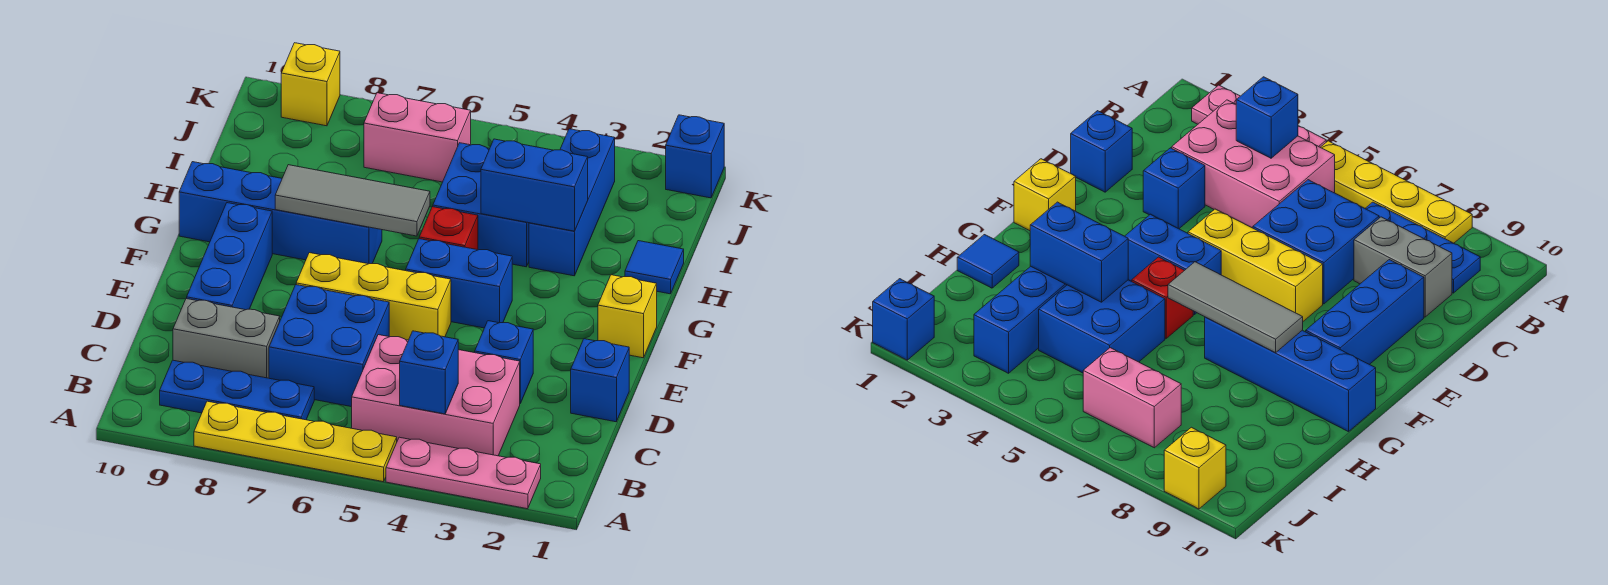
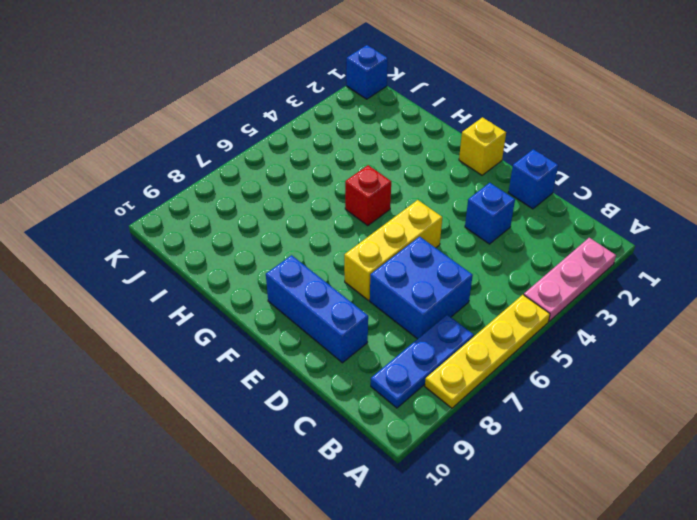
none -> pink 2x3 brick [352,335,520,456]
none -> grey 1x2 brick [173,298,280,378]
none -> blue 1x2 brick [406,239,512,328]

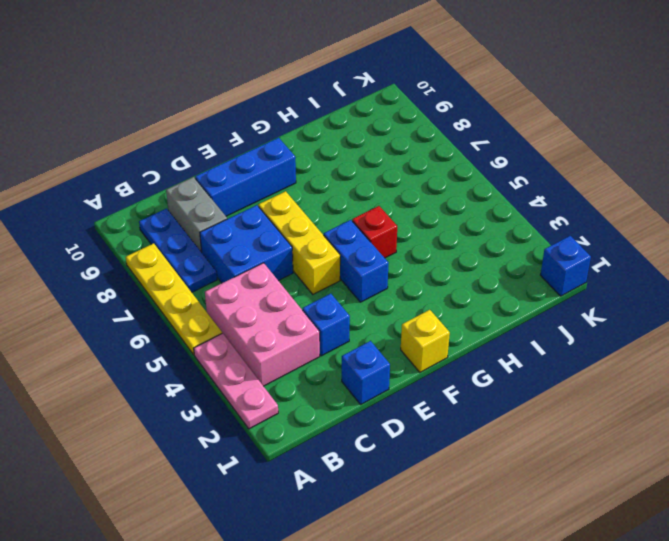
none -> blue 1x4 brick [179,162,382,264]
none -> blue 1x1 tile [625,241,684,294]
none -> blue 1x3 brick [529,129,615,276]

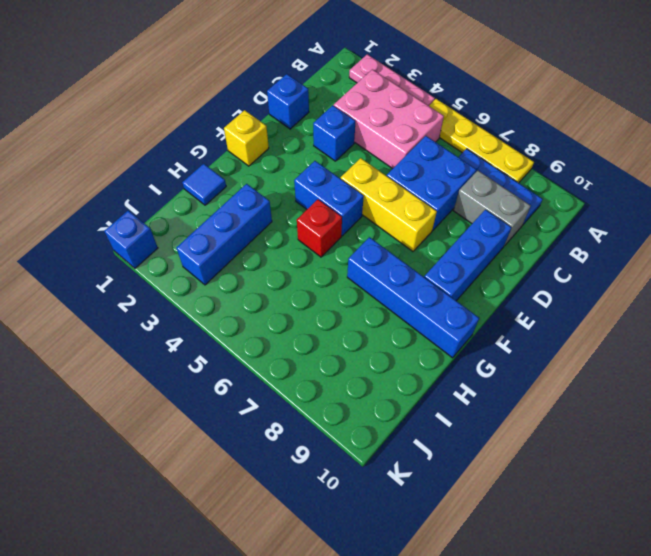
none -> blue 2x2 brick [433,143,529,267]
none -> pink 1x2 brick [364,93,471,182]
none -> yellow 1x1 brick [281,43,340,126]

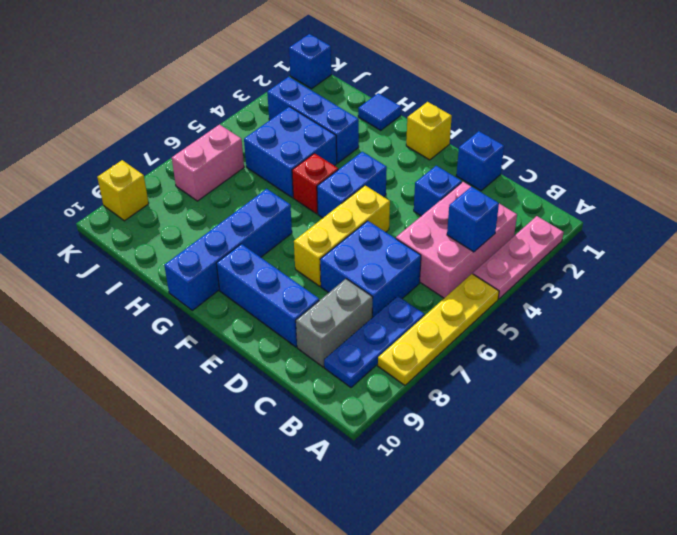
none -> grey 1x3 tile [275,165,430,236]
none -> blue 1x2 brick [481,139,588,231]

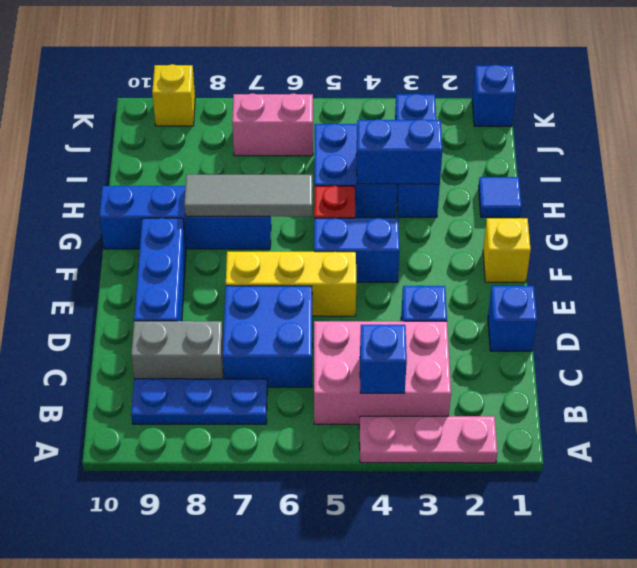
none -> yellow 1x4 plate [194,401,397,482]

